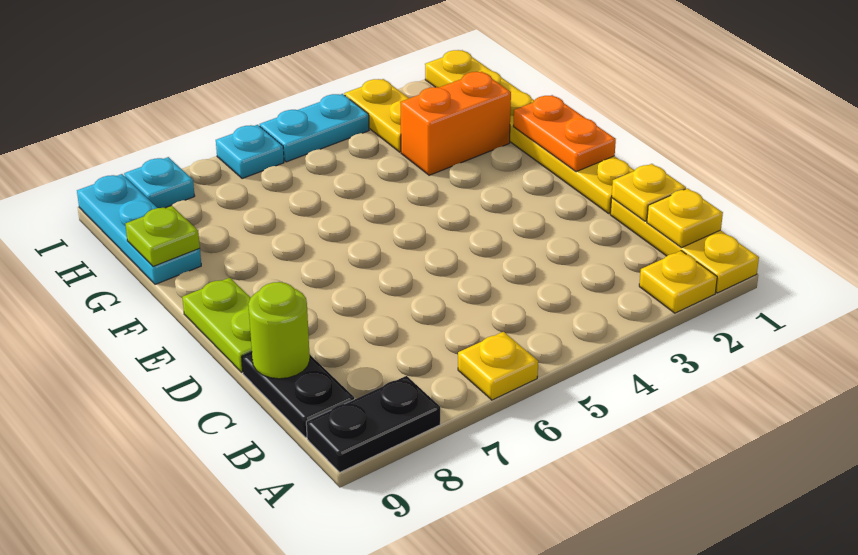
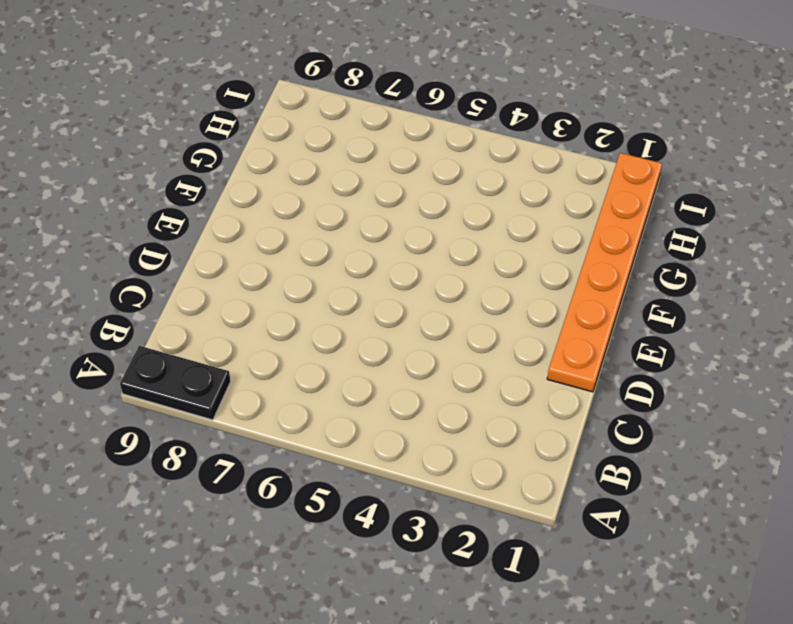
orange 1x6 plate [547,153,662,392] -> yellow 1x6 plate [425,50,635,213]
none -> yellow 1x3 plate [610,198,759,293]
none -> yellow 1x1 plate [639,251,717,313]
none -> yellow 1x1 plate [458,332,538,400]

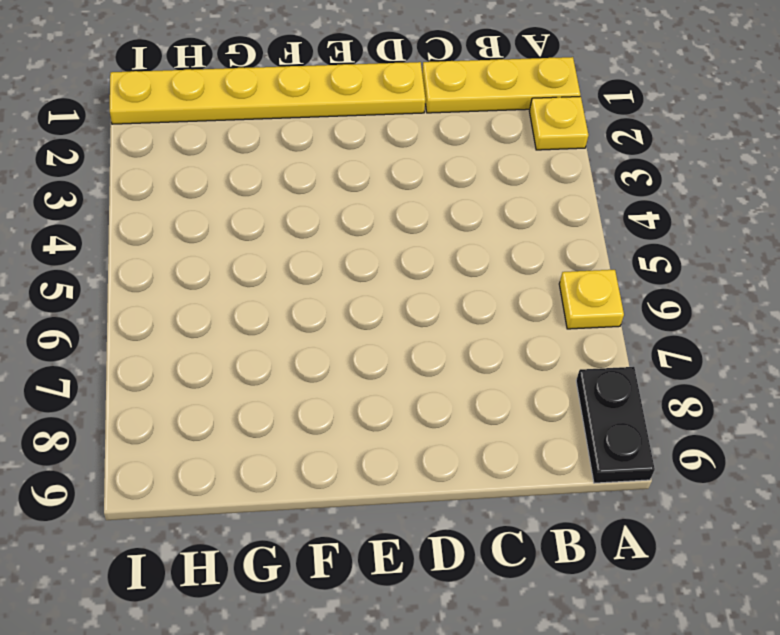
none -> black 1x2 plate [242,352,354,437]
none -> lime 1x2 plate [182,278,252,372]
none -> orange 1x2 brick [400,72,511,175]

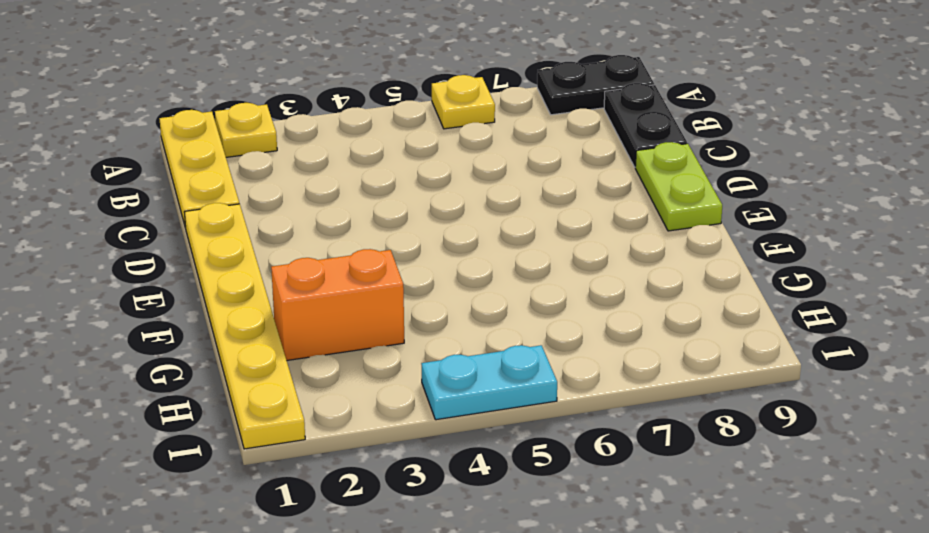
none -> cyan 1x3 plate [77,174,201,284]
none -> yellow 1x2 plate [344,79,409,152]
none -> cyan 1x1 plate [216,125,284,179]

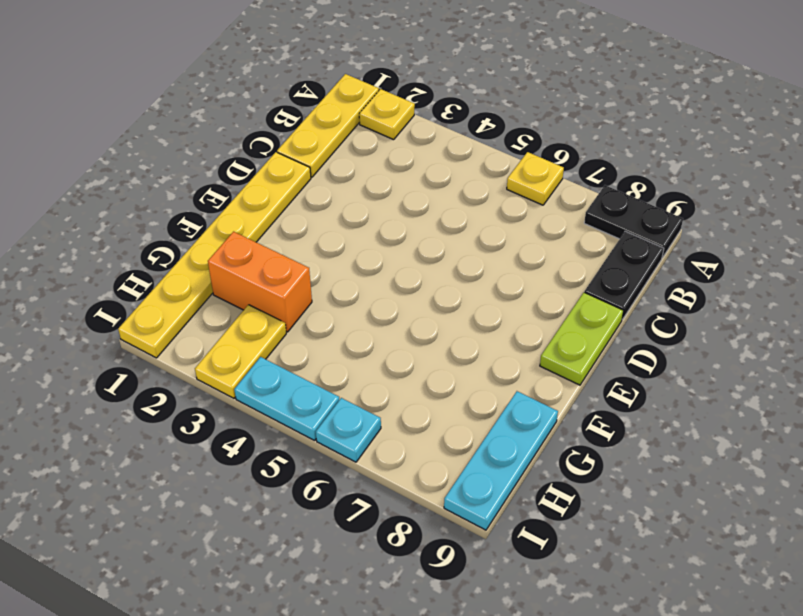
none -> cyan 1x1 plate [124,157,195,208]
none -> yellow 1x1 plate [647,188,723,248]
none -> yellow 1x1 plate [612,164,686,221]

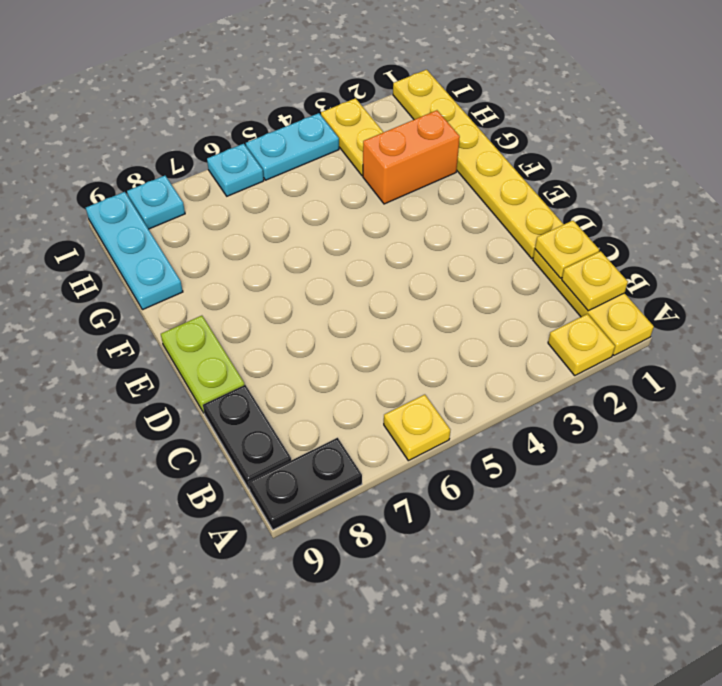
none -> lime 1x1 round brick [248,282,310,379]
none -> orange 1x2 plate [513,95,616,172]
none -> lime 1x1 plate [126,206,200,266]

